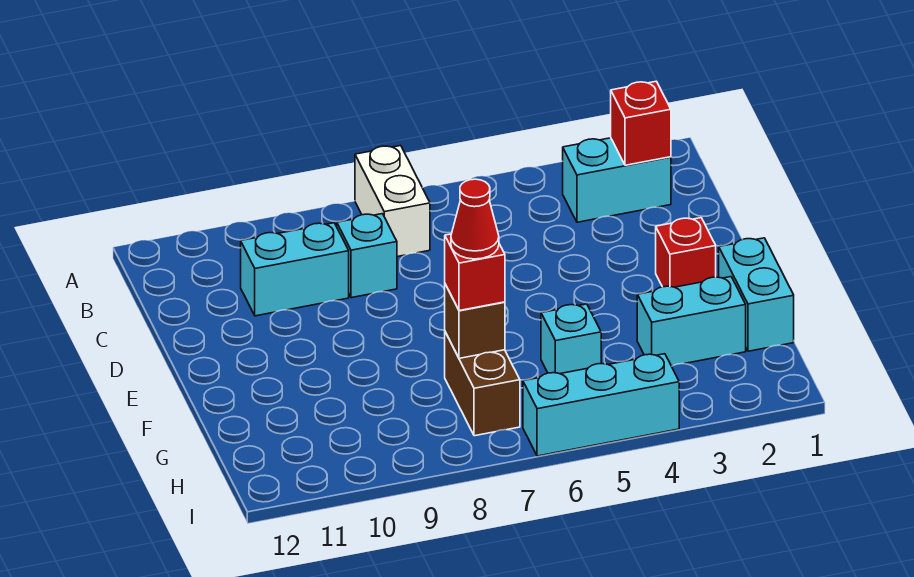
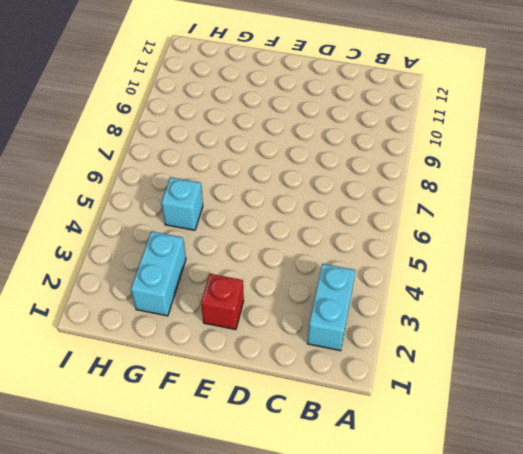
none -> white 1x2 brick [355,146,430,257]
none -> cyan 1x1 brick [337,214,397,298]
none -> cyan 1x2 brick [241,223,349,316]

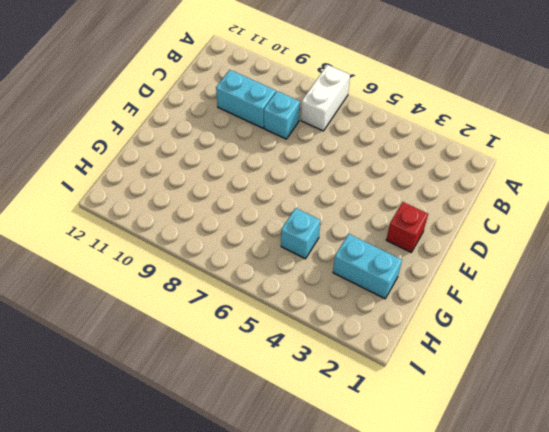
none -> cyan 1x2 brick [563,138,671,222]
none -> cyan 1x2 brick [719,238,794,351]
none -> brown 1x2 brick [445,332,520,436]

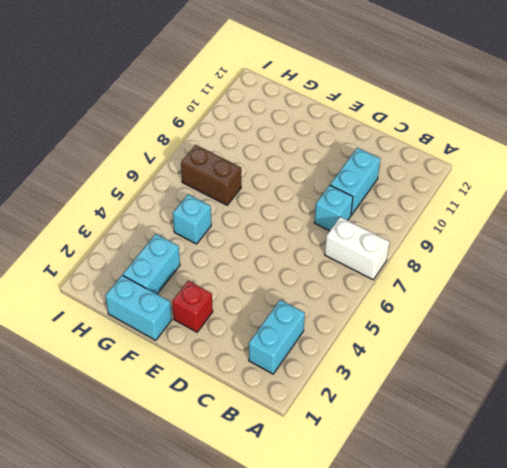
none -> cyan 1x3 brick [523,354,679,456]
none -> red 1x1 brick [611,81,671,165]
none -> brown 1x1 brick [445,284,505,358]

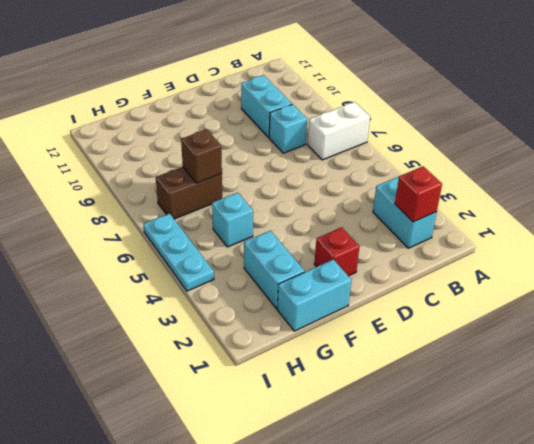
cyan 1x3 plate [143,214,214,291] -> cyan 1x3 brick [523,354,679,456]
none -> red 1x1 brick [445,234,505,311]
none -> red 1x1 cone [451,179,499,259]

